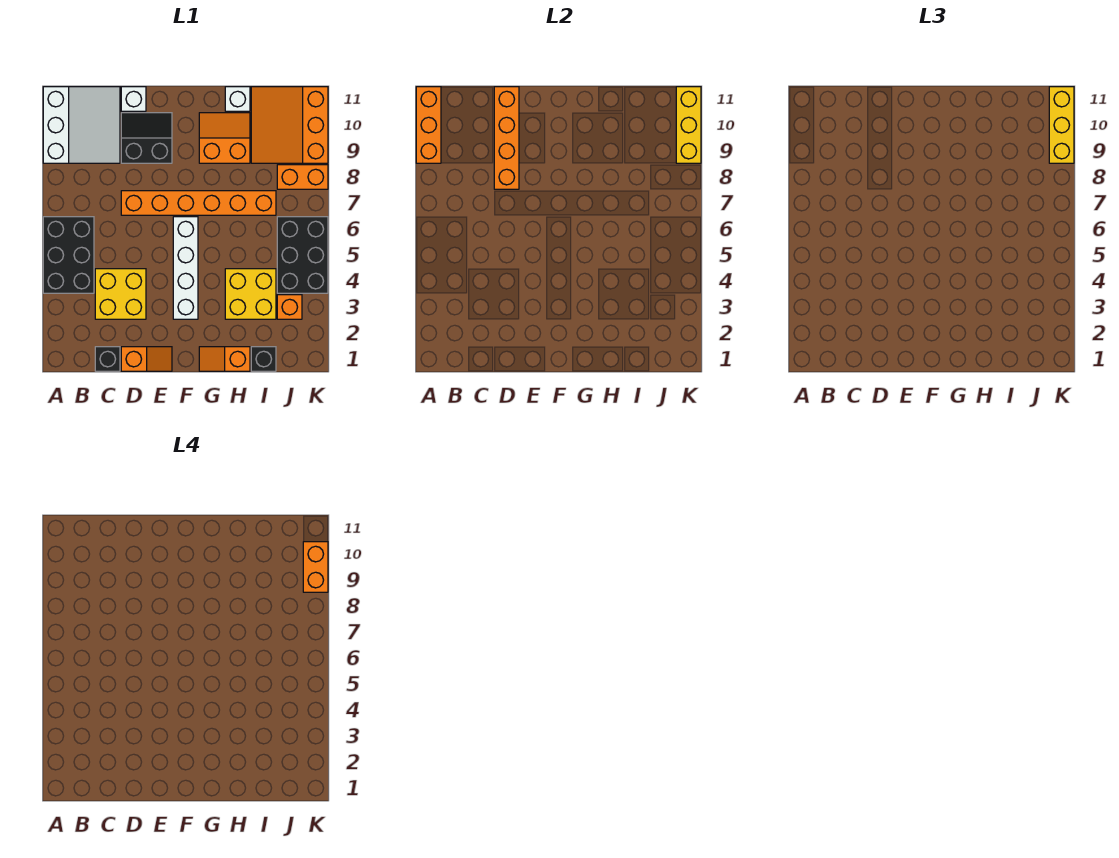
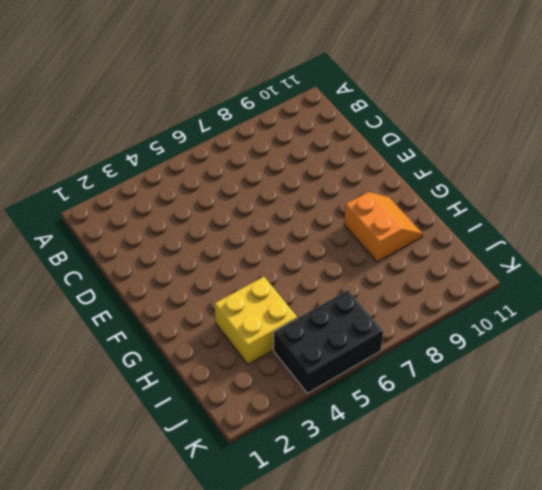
none -> black 2x3 brick [43,217,94,293]
none -> white 3x3 slope [43,87,120,163]
none -> black 1x1 brick [95,347,120,371]

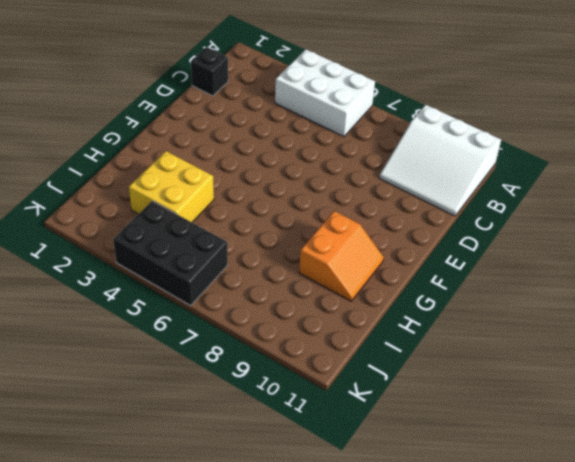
white 2x3 brick [275,49,375,137] -> black 2x3 brick [43,217,94,293]
none -> yellow 2x2 brick [95,269,146,319]
none -> orange 1x2 slope [121,347,172,371]
none -> orange 1x6 brick [121,191,276,215]

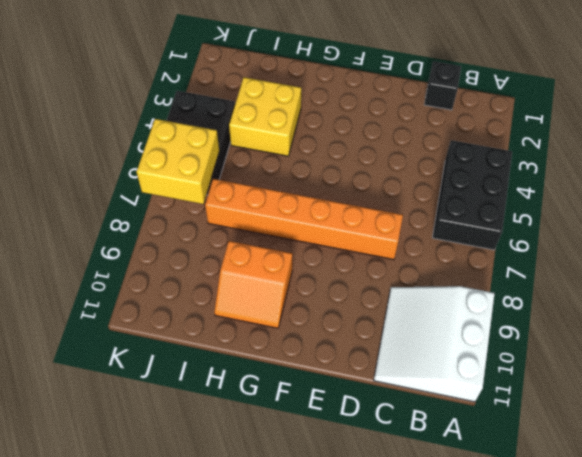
yellow 2x2 brick [137,119,219,204] -> yellow 2x2 brick moved to [95,269,146,319]
none -> orange 1x2 slope [121,347,172,371]
none -> black 2x2 slope [121,113,172,163]
none -> white 1x1 brick [121,87,146,111]

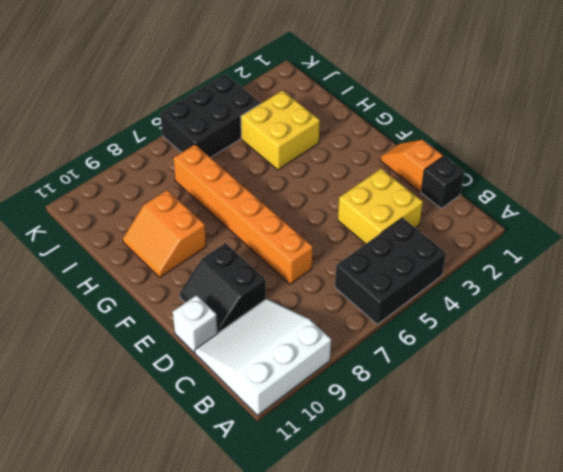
none -> white 1x4 brick [173,217,198,319]
none -> orange 1x2 slope [199,347,250,371]
none -> white 1x1 brick [225,87,250,111]

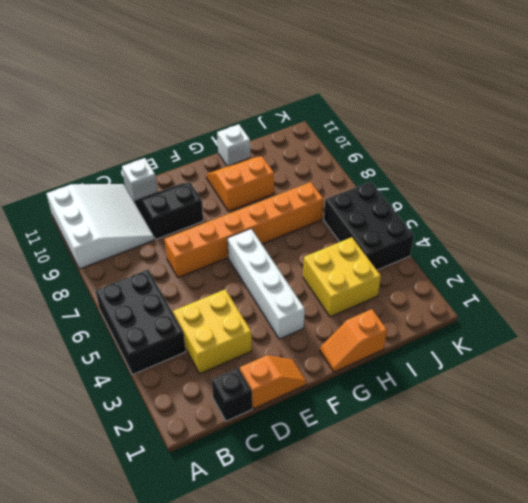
none -> black 1x1 brick [251,347,276,371]
none -> orange 3x3 slope [251,87,328,163]
none -> orange 1x1 brick [277,295,302,319]

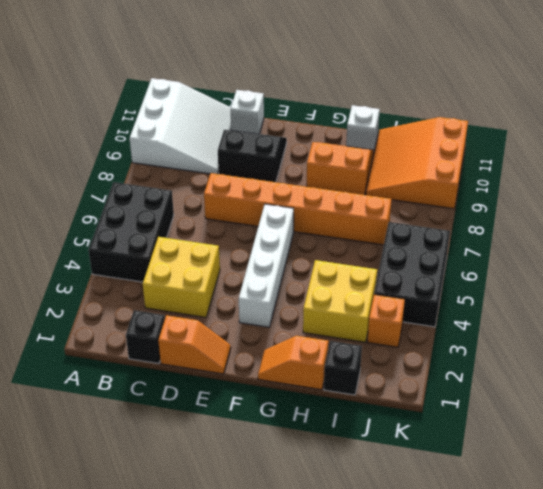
none -> orange 1x2 brick [277,165,328,189]
none -> orange 1x3 brick [416,87,441,163]
none -> orange 1x4 brick [494,87,519,189]

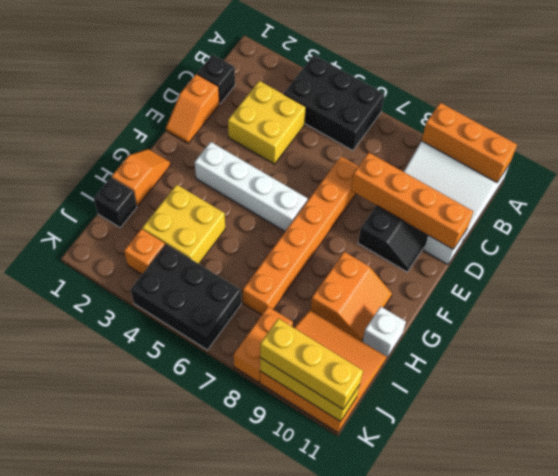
none -> orange 1x2 brick [303,542,328,592]

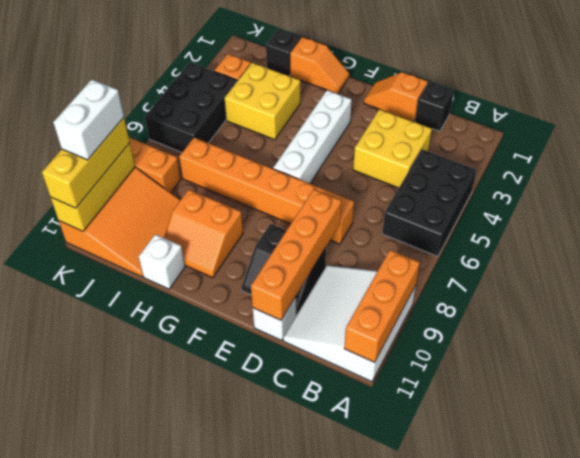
white 1x2 brick [53,79,124,160] -> orange 1x2 brick [303,542,328,592]

